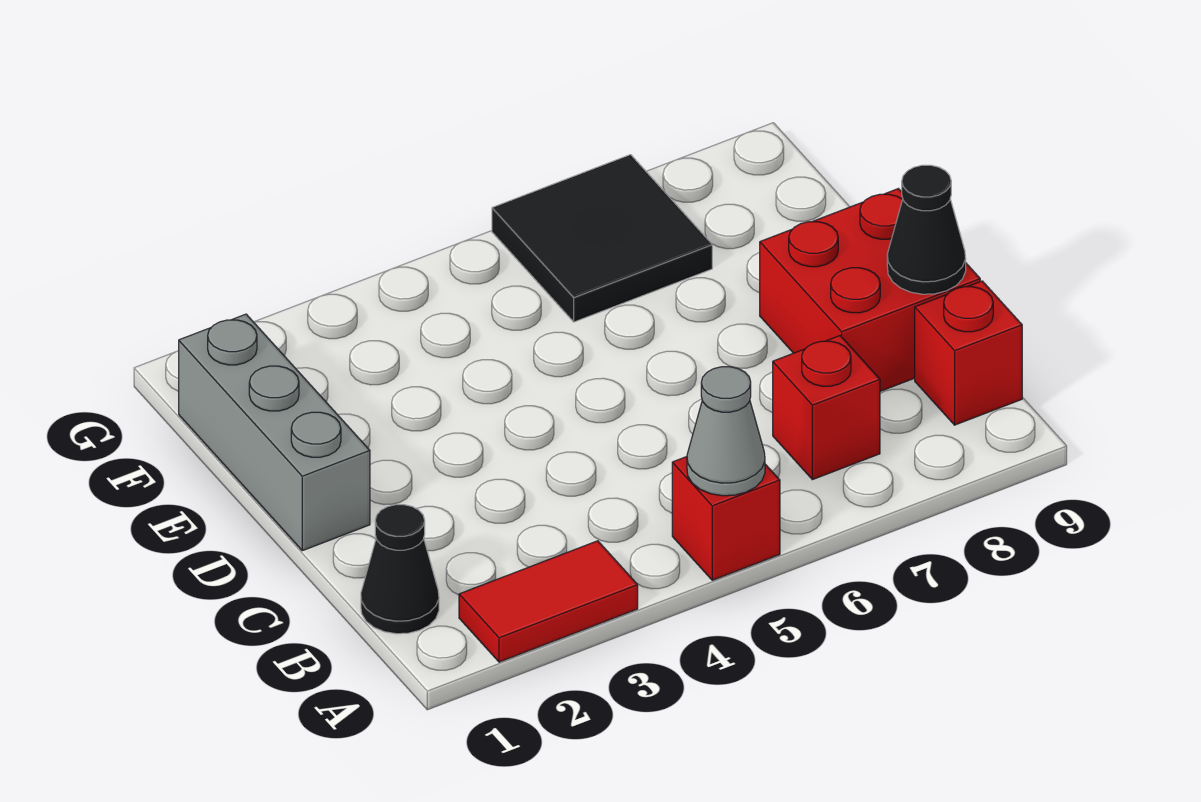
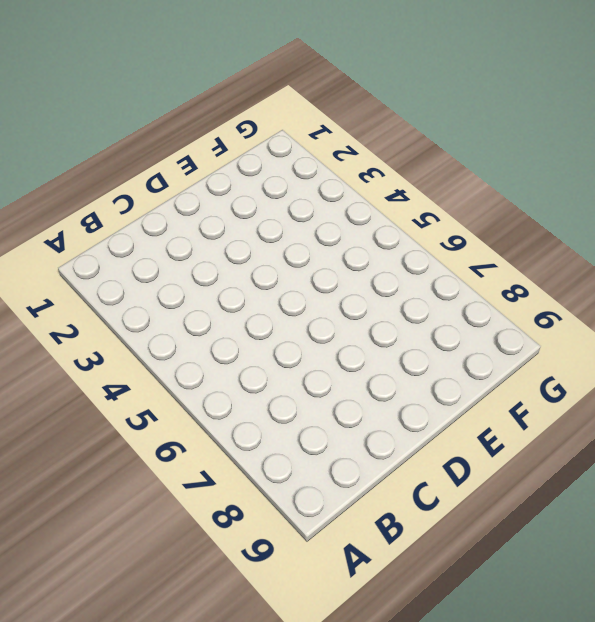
none -> red 1x2 tile [459,541,638,662]
none -> red 1x1 brick [672,457,780,580]

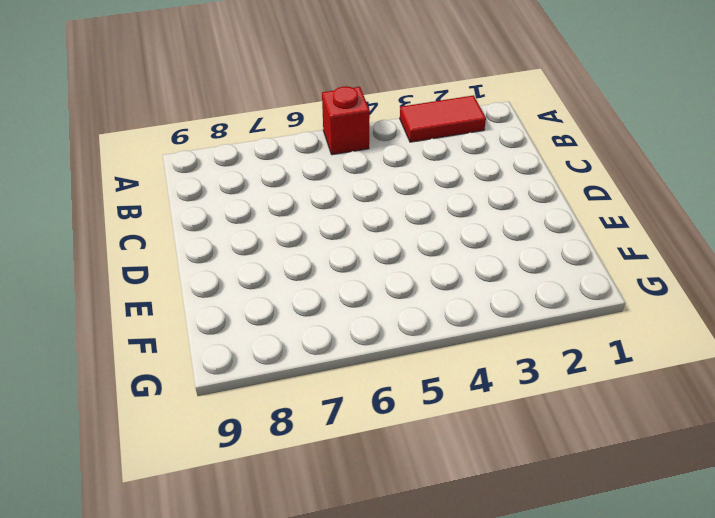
none -> black 1x1 cone [361,505,439,634]
none -> red 1x1 brick [773,336,880,480]

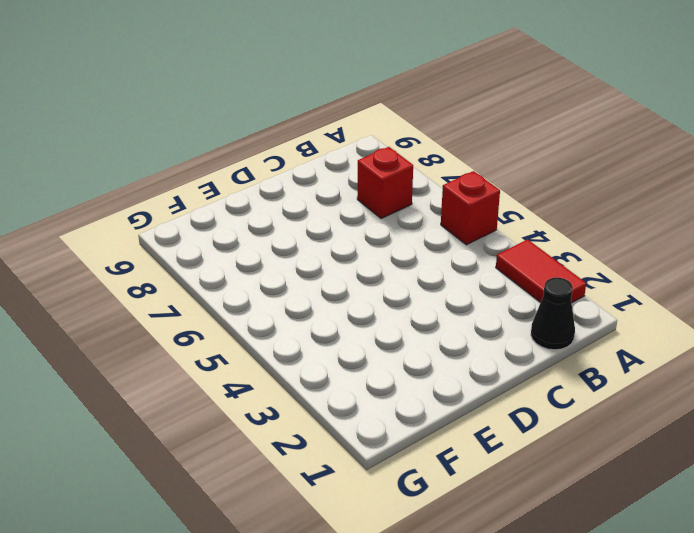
none -> red 1x1 brick [915,281,1022,425]
none -> red 2x2 brick [760,189,980,391]

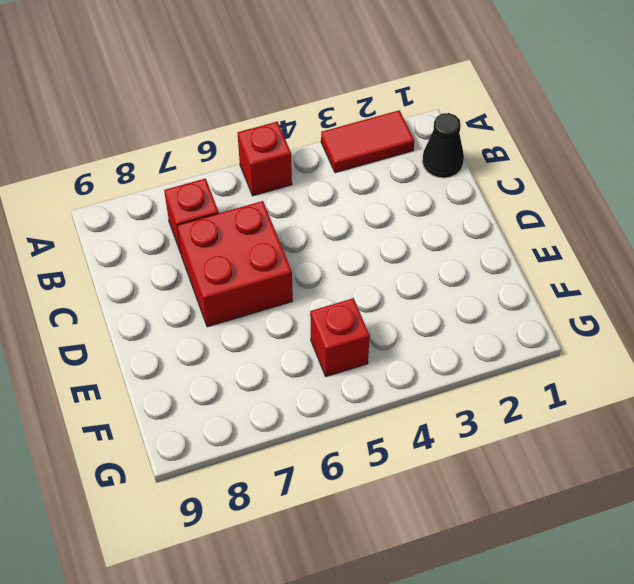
red 2x2 brick [177,201,293,327] -> red 2x2 brick moved to [760,189,980,391]
red 1x1 brick [310,298,370,377] -> red 1x1 brick moved to [915,281,1022,425]
none -> grey 1x3 brick [179,314,370,551]
none -> black 2x2 tile [492,155,712,322]

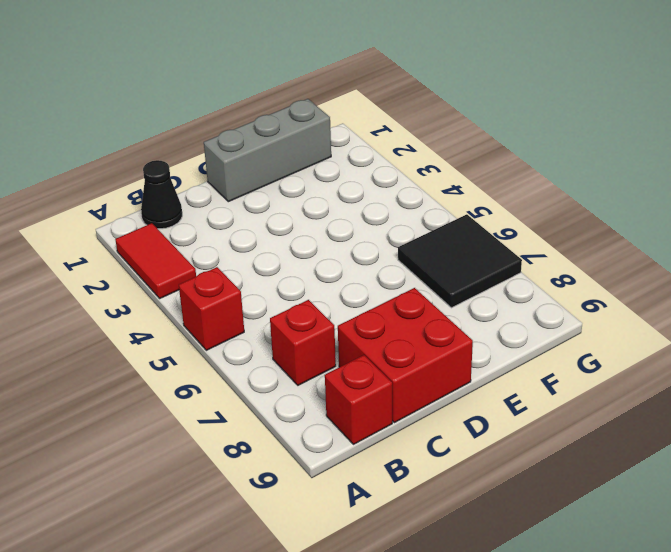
none -> grey 1x1 cone [687,367,765,496]
none -> black 1x1 cone [887,165,966,294]

